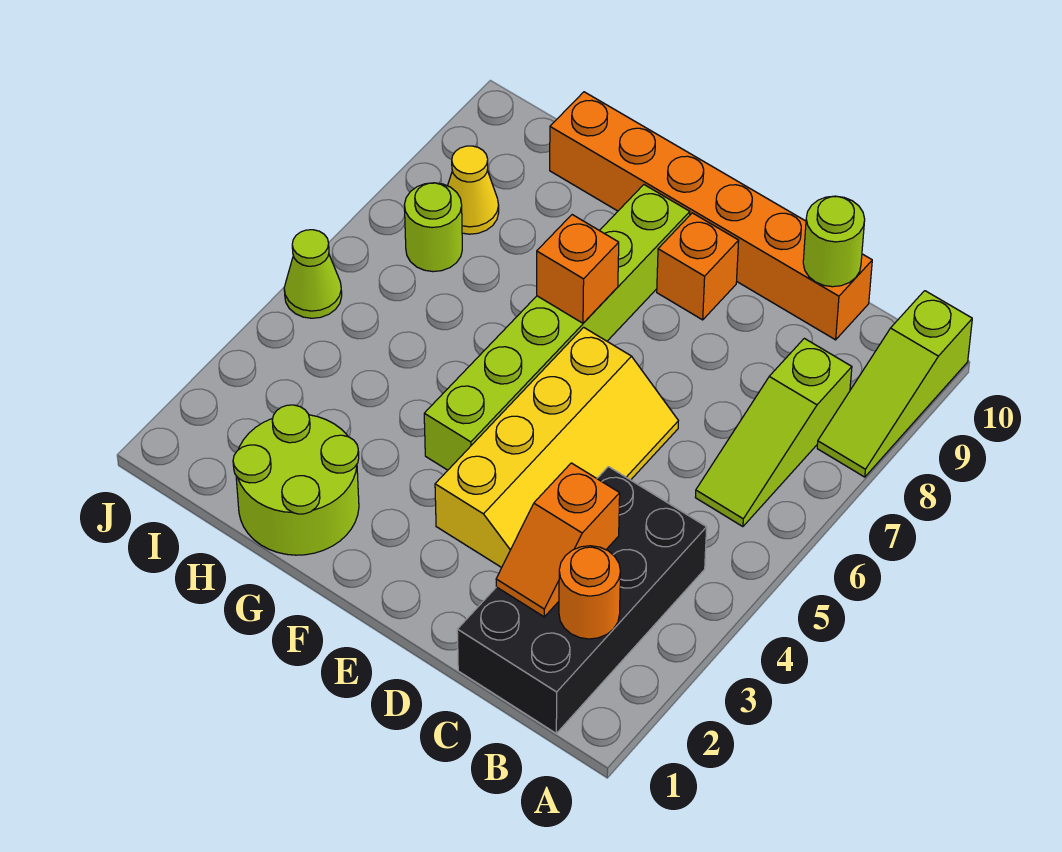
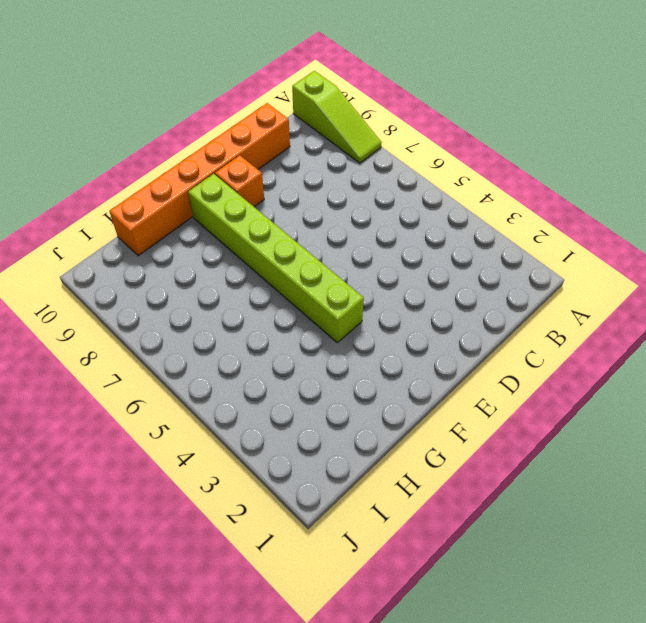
none -> black 2x4 brick [457,467,707,733]
none -> lime 1x3 slope [695,338,852,527]
none -> yellow 2x4 slope [435,327,678,568]

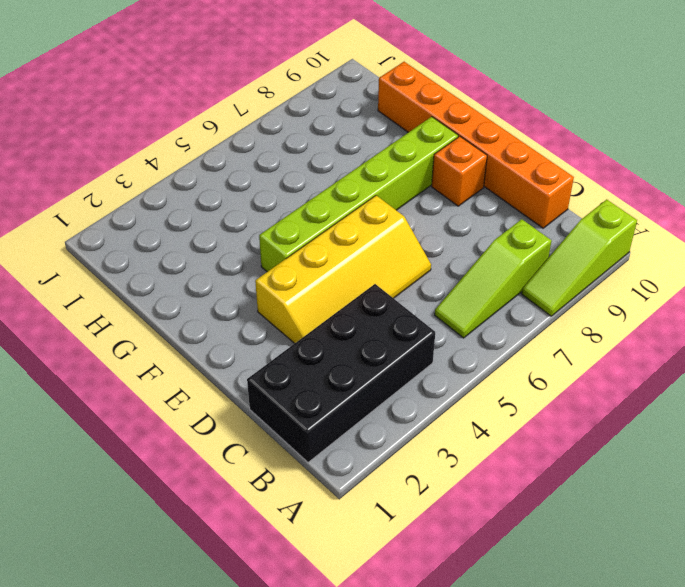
none -> lime 2x2 round brick [233,405,359,555]
none -> lime 1x1 round brick [404,183,462,272]
none -> yellow 1x1 cone [448,146,499,234]

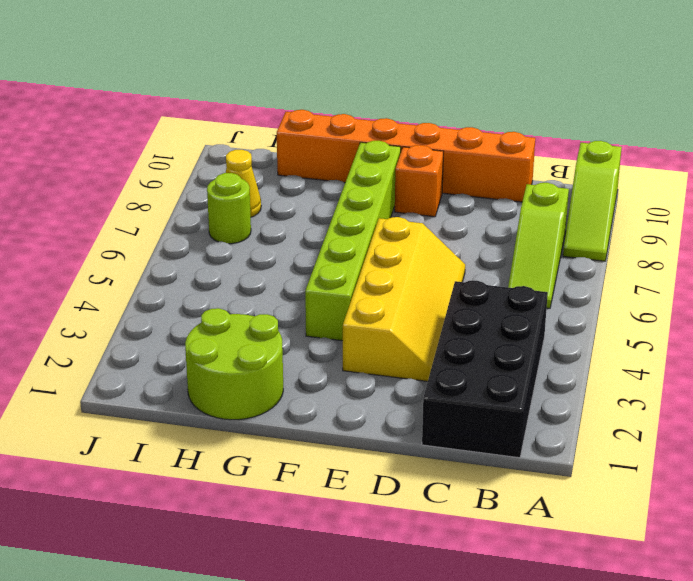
none -> lime 1x1 cone [284,230,342,318]
none -> orange 1x1 round brick [559,546,621,639]
none -> orange 1x2 slope [496,463,620,617]

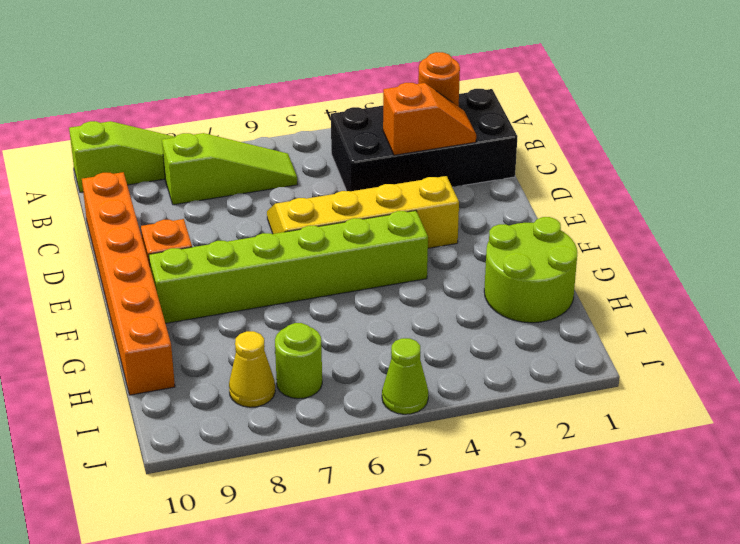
none -> lime 1x1 round brick [803,196,865,287]
none -> orange 1x1 brick [537,215,619,323]

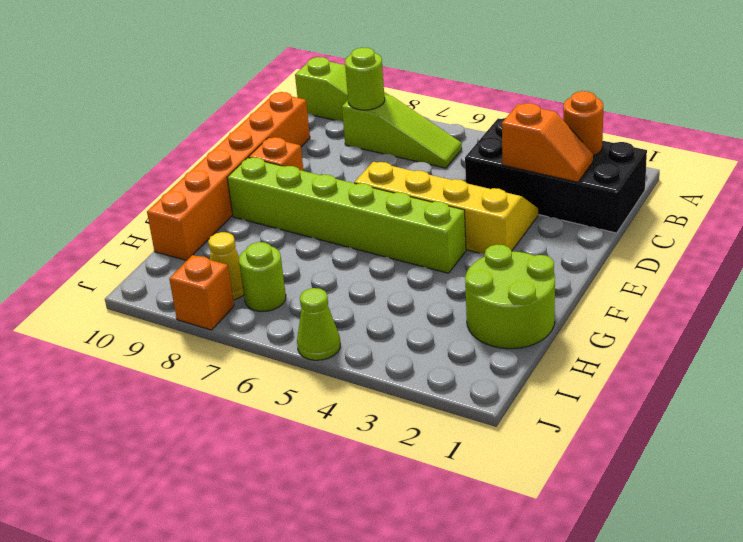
lime 1x1 round brick [345,48,385,110] -> lime 1x1 round brick moved to [803,196,865,287]
orange 1x1 brick [169,255,234,330] -> orange 1x1 brick moved to [537,215,619,323]

